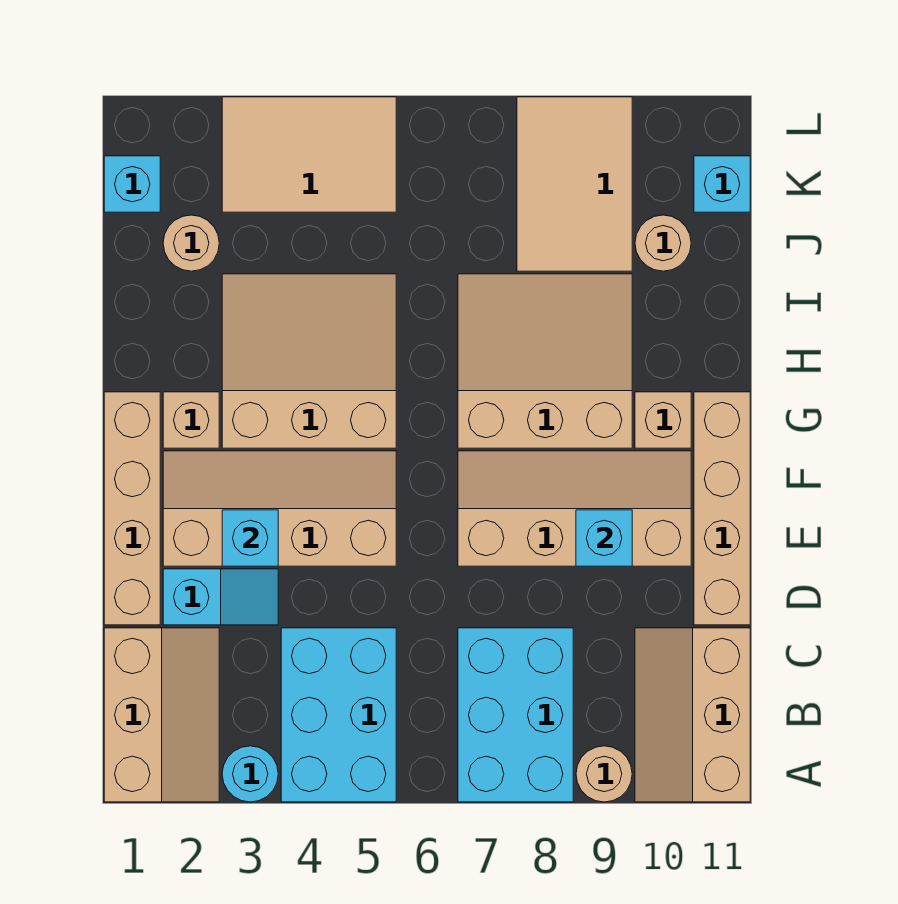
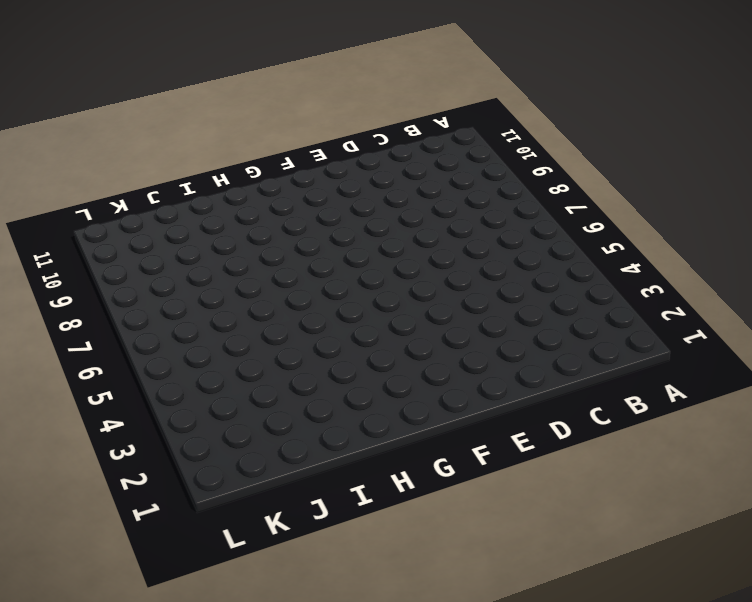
none -> tan 2x3 slope [104,628,219,802]
none -> cyan 1x1 round brick [222,746,278,802]
none -> cyan 2x3 brick [281,628,396,802]

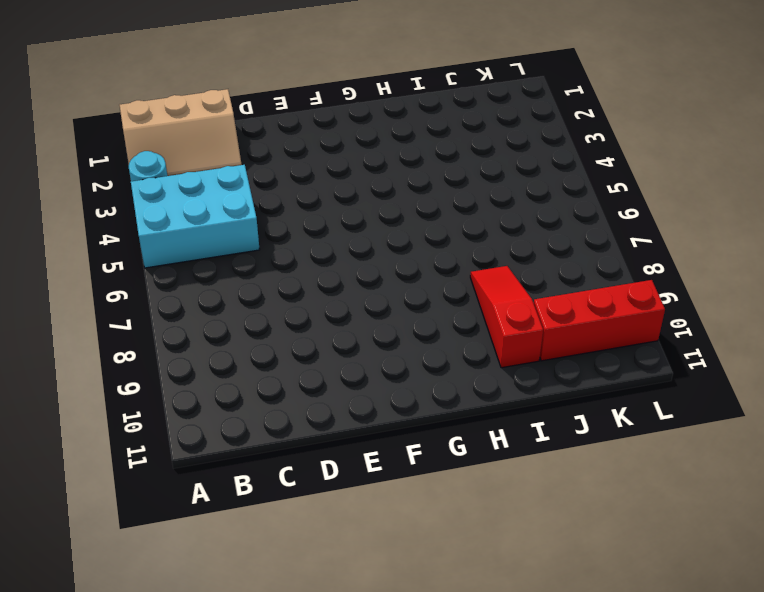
red 1x3 slope [470,266,543,368] -> tan 3x3 slope [458,274,632,448]
red 1x3 brick [534,280,665,361] -> tan 1x1 round brick [635,215,691,271]
none -> cyan 2x3 brick [458,628,573,802]
none -> tan 1x1 round brick [576,746,632,802]
none -> tan 2x3 slope [635,628,750,802]

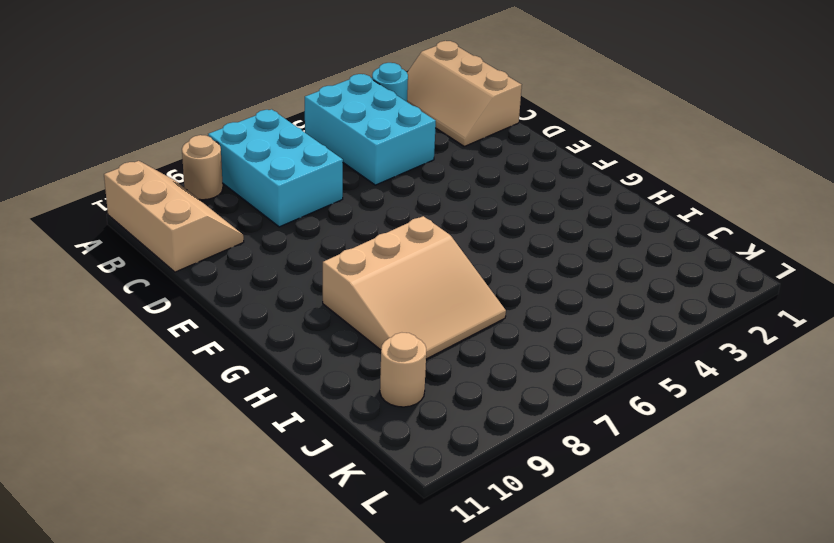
none -> tan 1x4 brick [104,392,160,625]
none -> cyan 1x2 slope [163,569,278,625]
none -> tan 1x4 brick [694,392,750,625]

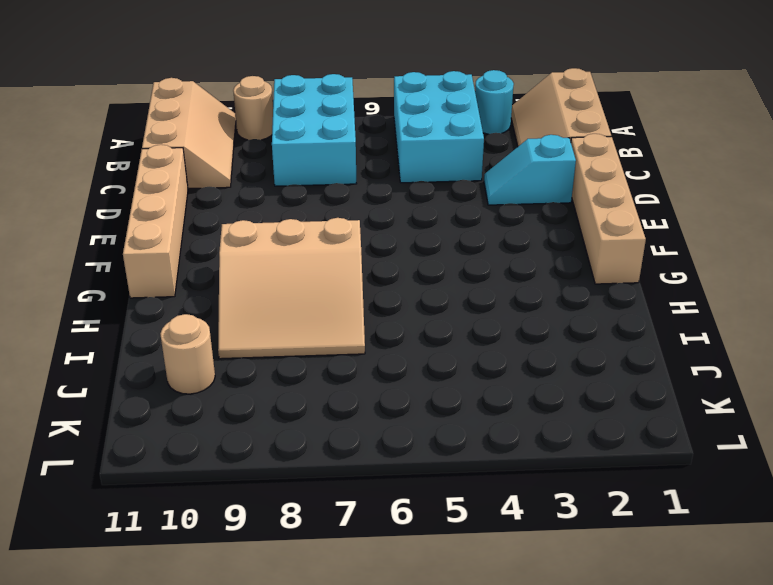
none -> tan 2x4 slope [163,451,396,566]
none -> tan 2x4 slope [458,451,691,566]
none -> tan 1x1 brick [163,392,219,448]

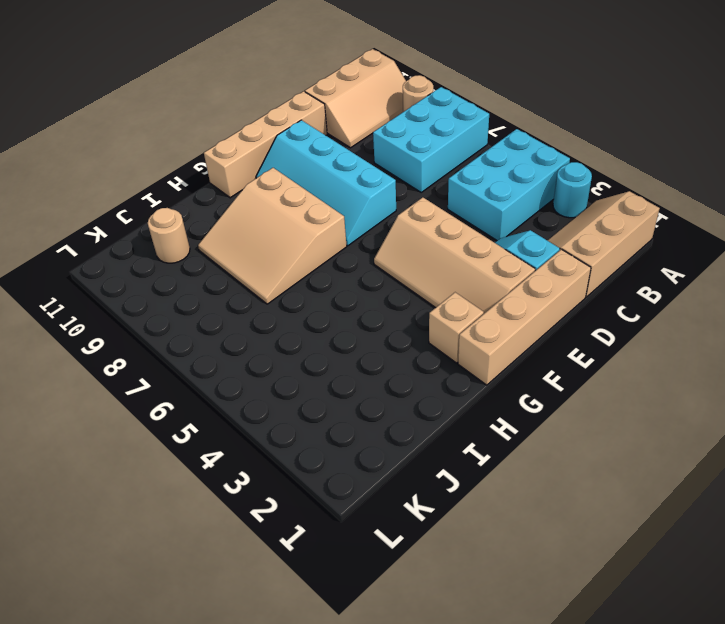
cyan 2x4 slope [256,120,396,246] -> tan 2x4 slope [458,451,691,566]
none -> tan 3x3 slope [222,274,396,448]
none -> tan 1x1 brick [635,392,691,448]
none -> tan 1x1 round brick [163,215,219,271]

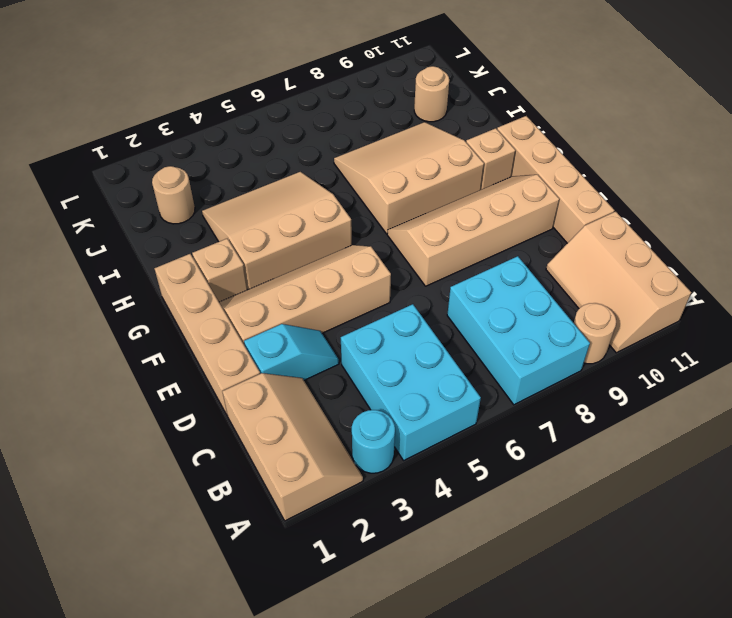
none -> tan 2x3 tile [517,97,632,271]
none -> cyan 1x1 brick [104,156,160,212]
none -> tan 2x3 tile [222,97,396,212]

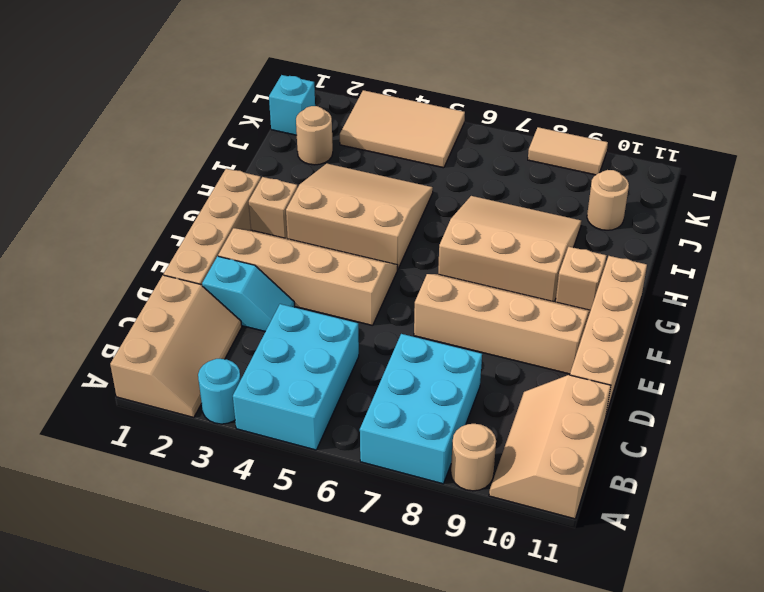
tan 1x2 tile [528,127,608,175] -> tan 2x3 tile [517,97,632,271]
none -> cyan 1x1 brick [694,156,750,212]
none -> cyan 1x1 brick [222,510,278,566]
none -> cyan 1x1 brick [576,510,632,566]

